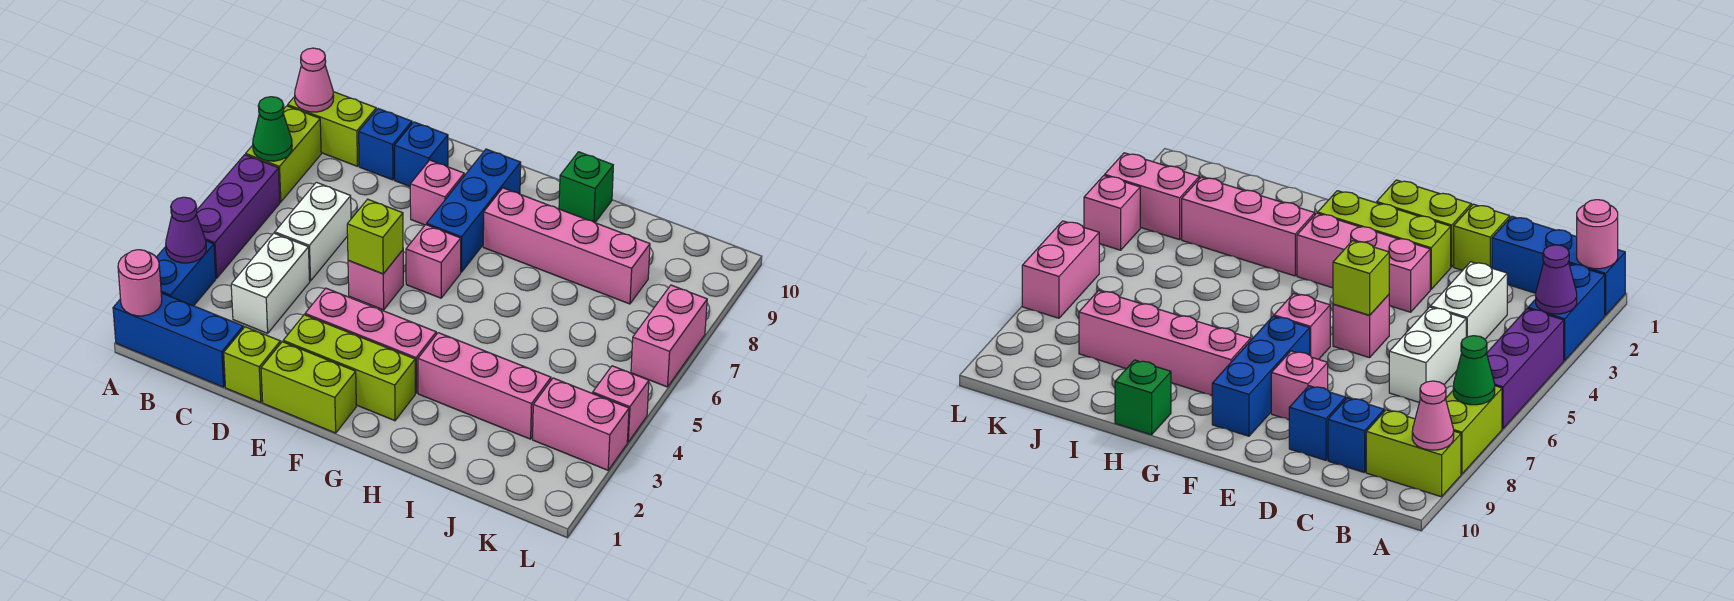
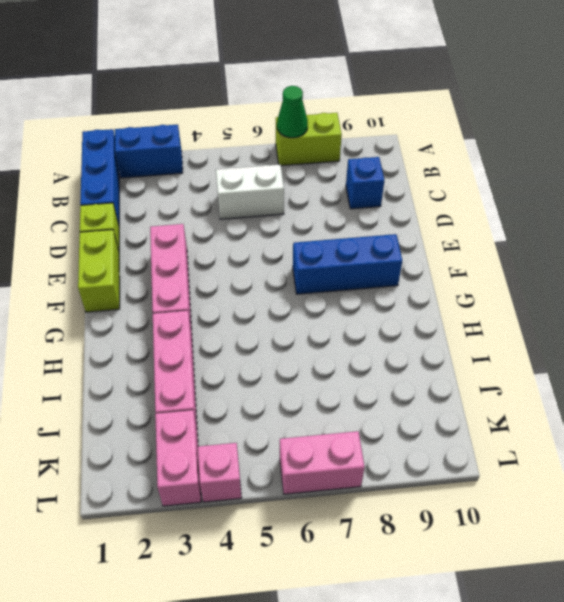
none -> purple 1x3 brick [197,155,280,278]
none -> lime 1x2 brick [288,92,376,166]
none -> white 1x2 brick [231,233,310,333]

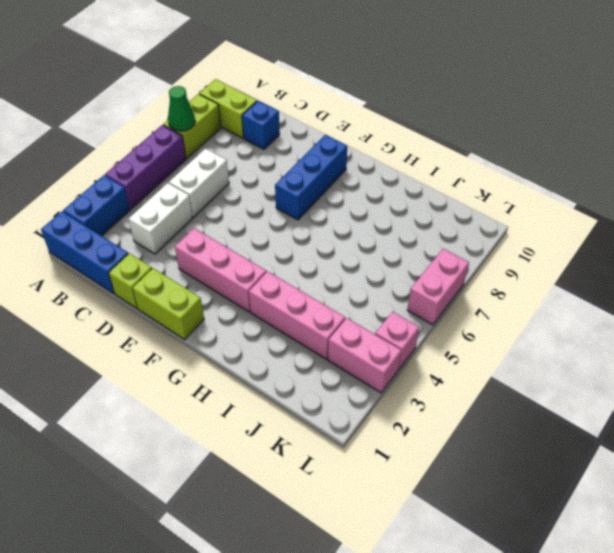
none -> blue 1x1 brick [395,122,448,186]
none -> lime 1x3 brick [283,315,415,421]
none -> pink 1x1 brick [348,250,403,310]

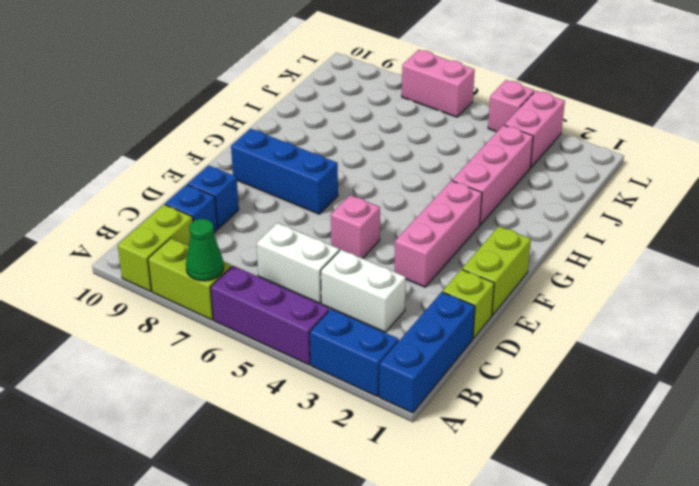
none -> lime 1x3 brick [283,315,415,421]
none -> pink 1x1 brick [410,160,464,225]
none -> pink 1x1 brick [406,225,461,298]

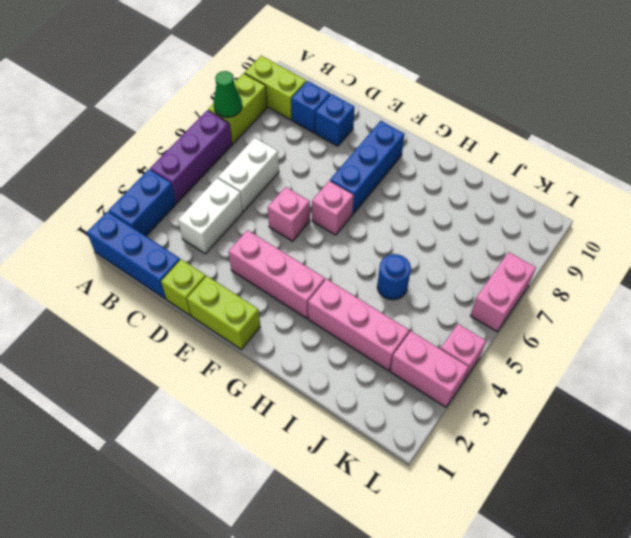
blue 1x1 round brick [377,254,411,300] -> none
none -> lime 1x3 brick [283,315,415,421]
none -> pink 1x1 brick [410,160,464,225]
none -> pink 1x4 brick [483,188,650,304]

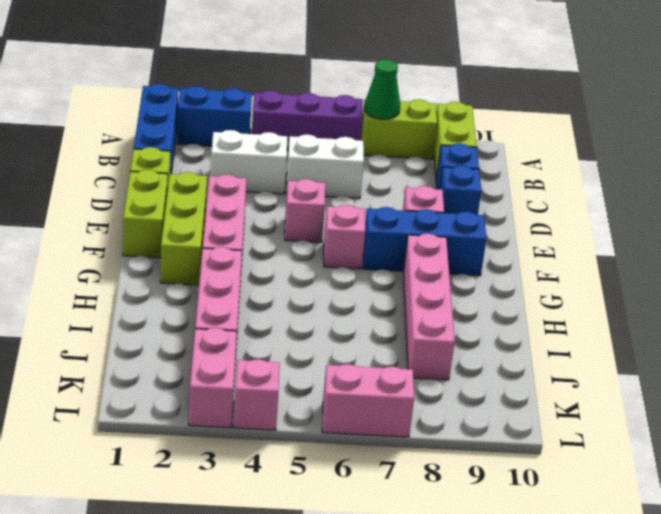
none -> green 1x1 brick [559,152,613,223]
none -> pink 1x1 round brick [118,250,162,316]
none -> purple 1x1 cone [166,197,206,263]

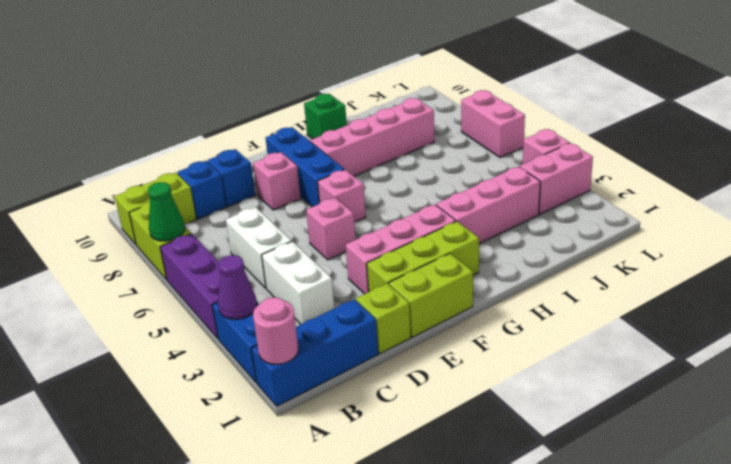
none -> pink 1x1 cone [295,48,334,112]
none -> lime 1x1 brick [347,199,403,274]

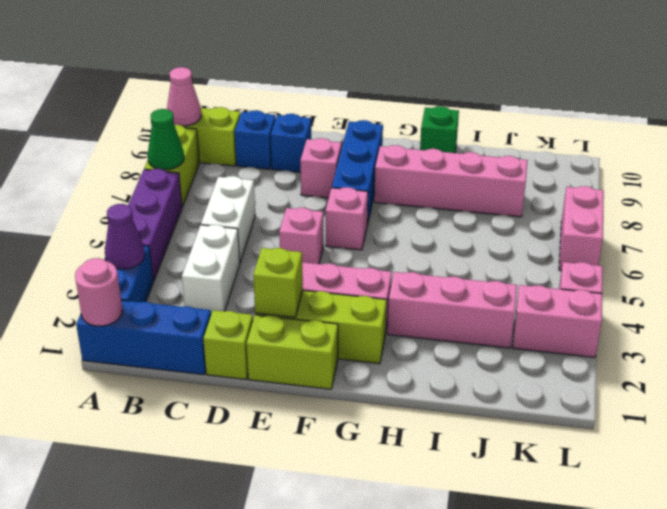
lime 1x1 brick [253,248,303,317] -> lime 1x1 brick moved to [347,199,403,274]

